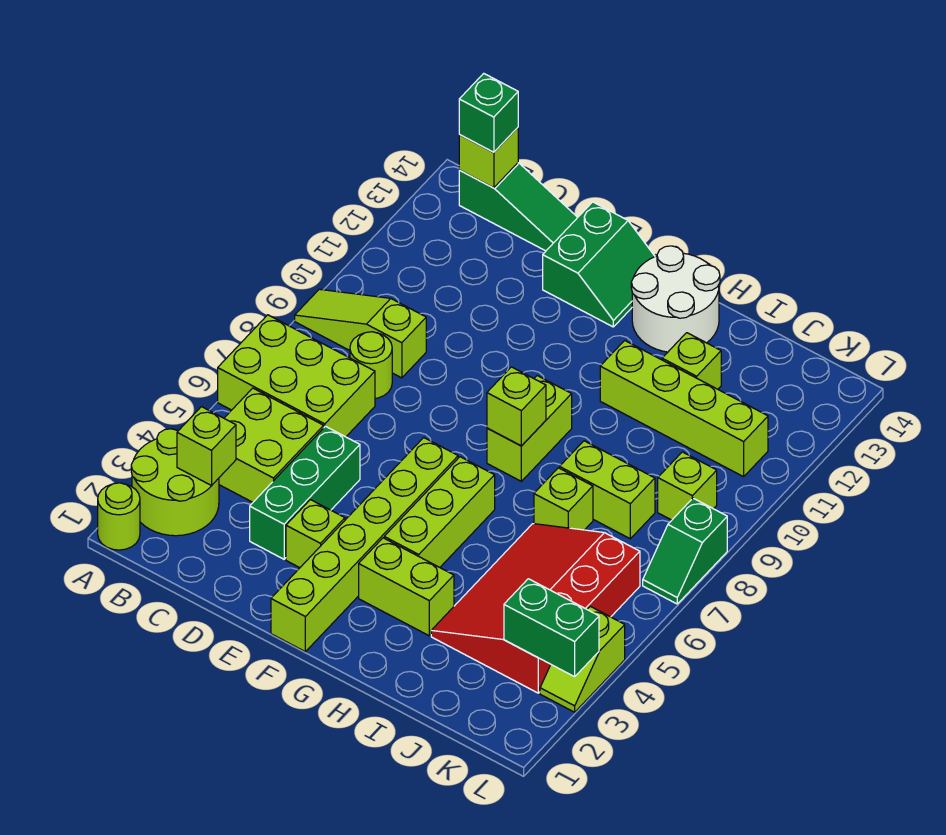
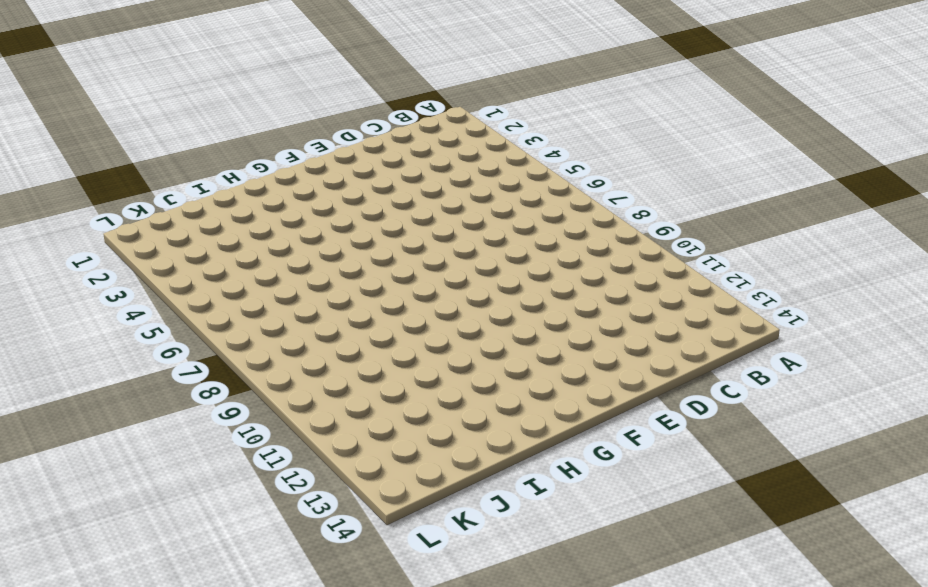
none -> lime 1x1 round brick [98,483,140,550]
none -> lime 2x2 round brick [131,429,219,536]
none -> lime 2x3 brick [218,315,375,437]

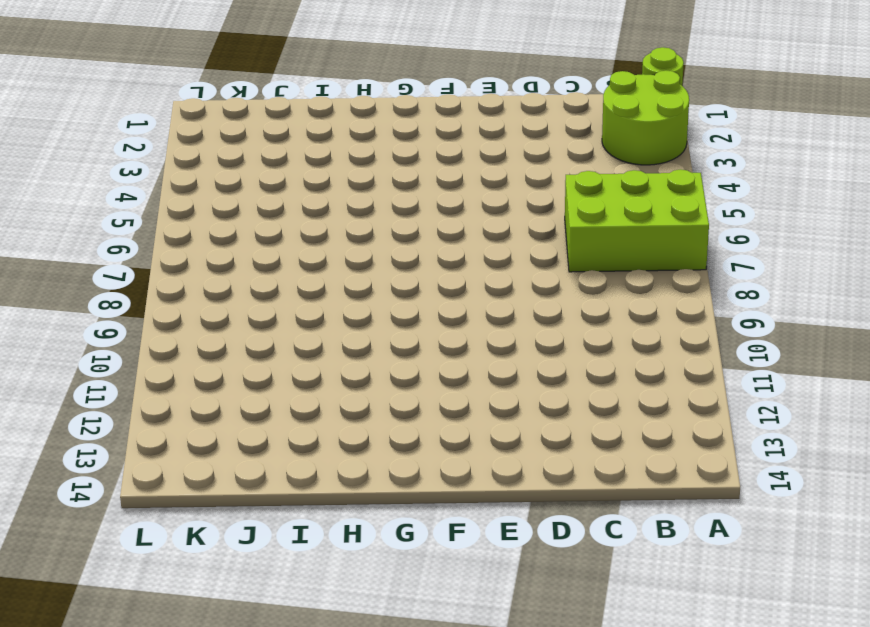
none -> lime 1x3 slope [295,289,426,378]
none -> lime 2x2 brick [219,388,324,502]
none -> green 1x3 slope [459,163,578,251]

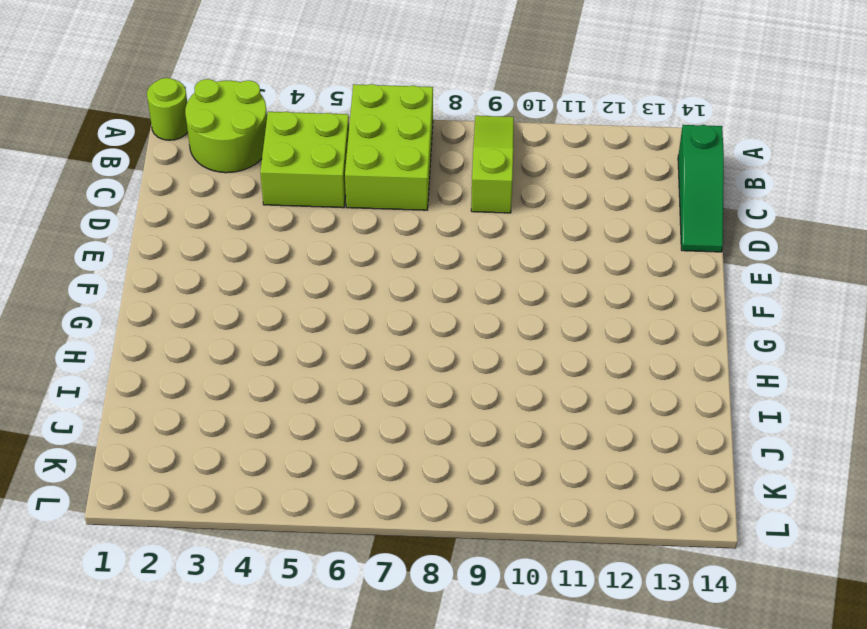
none -> lime 1x1 round brick [350,332,392,398]
none -> green 1x3 brick [250,426,360,559]
none -> lime 1x1 brick [286,500,345,568]

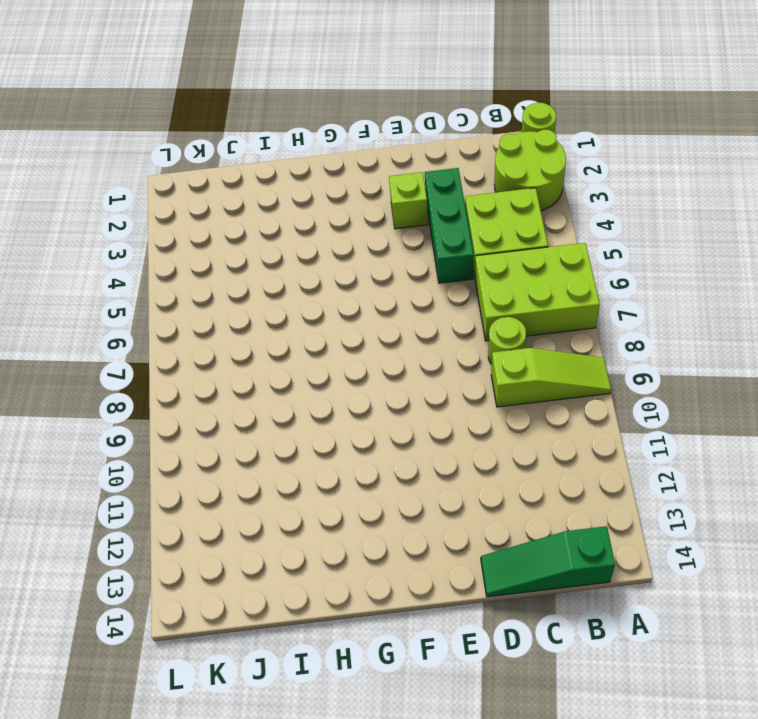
none -> green 2x2 slope [543,202,655,327]
none -> lime 1x6 brick [271,438,458,652]
none -> lime 1x2 brick [359,538,454,636]

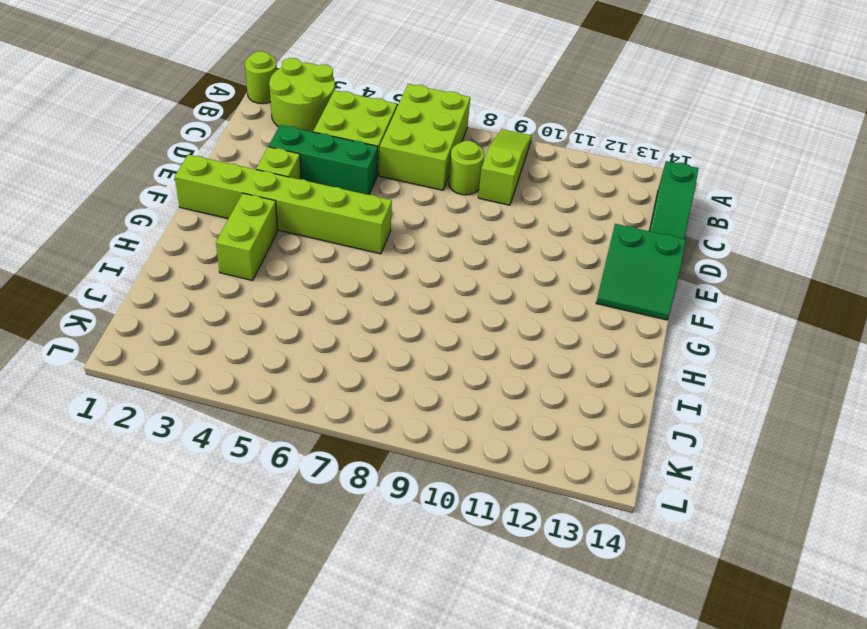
none -> lime 1x3 brick [384,457,495,567]
none -> lime 1x2 brick [487,376,572,481]
none -> white 2x2 round brick [631,246,720,352]

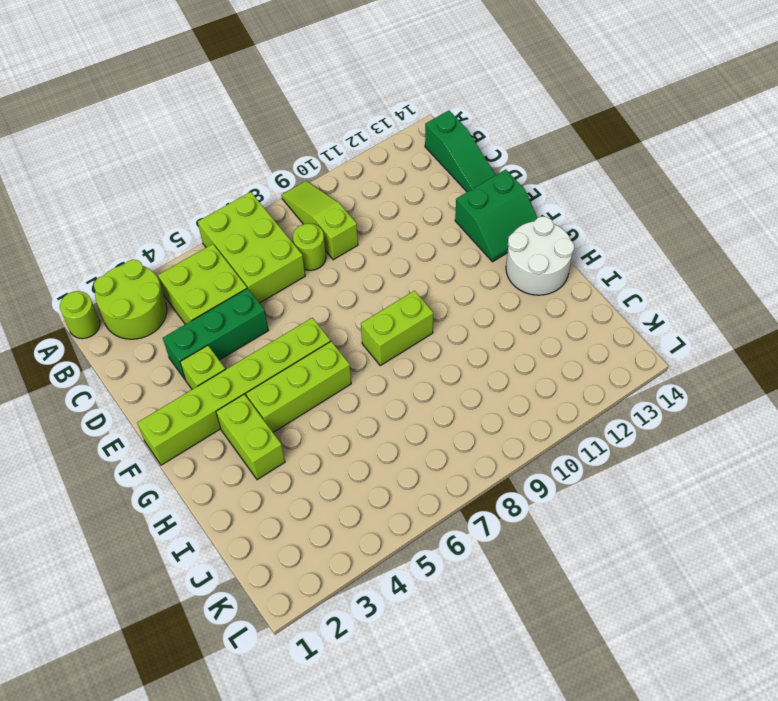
none -> lime 1x4 brick [600,340,768,477]
none -> red 3x4 slope [431,524,640,693]
none -> lime 1x1 brick [534,468,593,530]

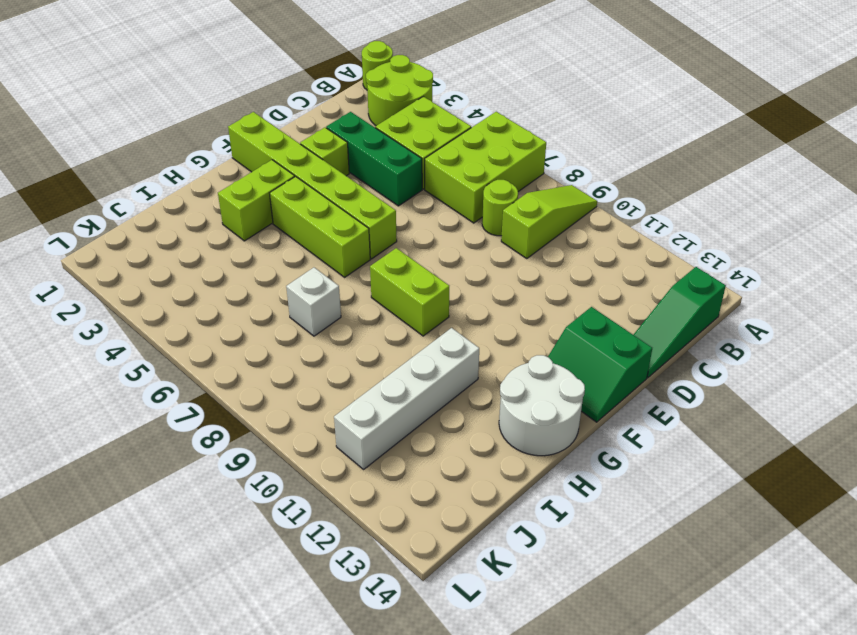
white 1x4 brick [334,328,479,469] -> lime 1x4 brick [600,340,768,477]
white 1x1 brick [286,267,341,336] -> lime 1x1 brick [534,468,593,530]
none -> red 3x4 slope [431,524,640,693]
none -> lime 1x2 brick [560,441,655,539]
none -> lime 1x1 brick [662,333,721,389]

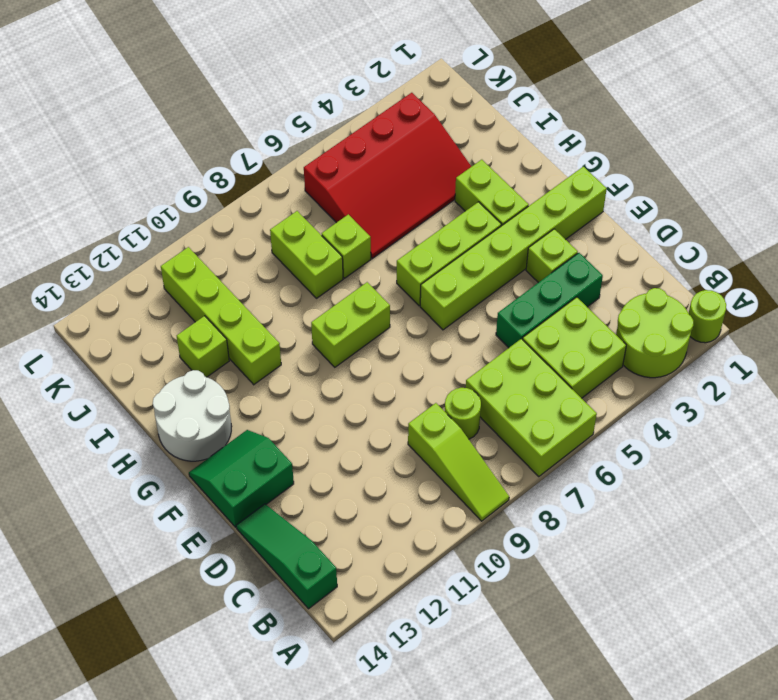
none -> lime 1x1 brick [658,452,717,520]
none -> lime 1x2 slope [540,606,625,712]
none -> green 1x2 slope [643,498,727,604]

